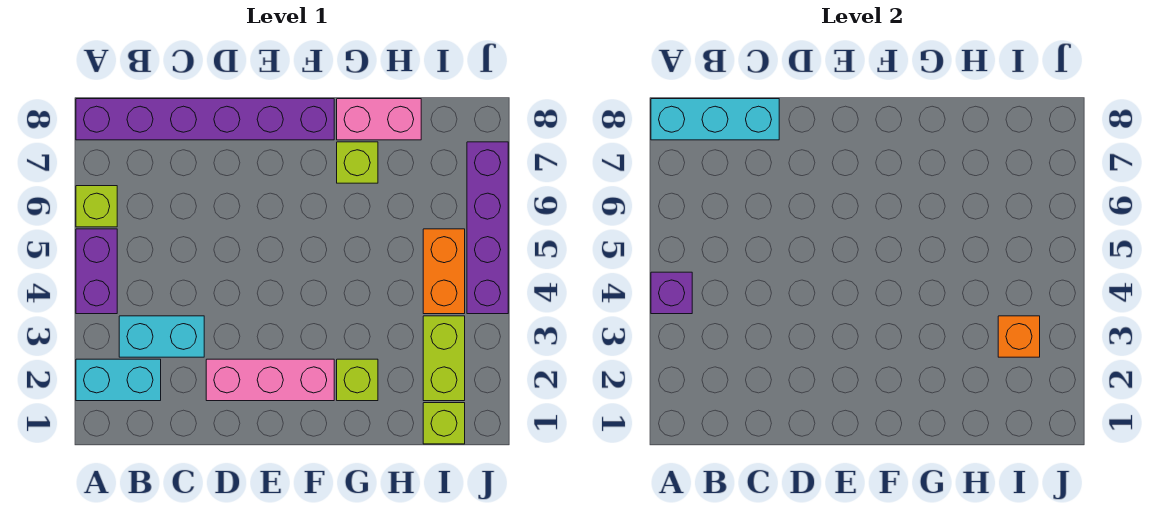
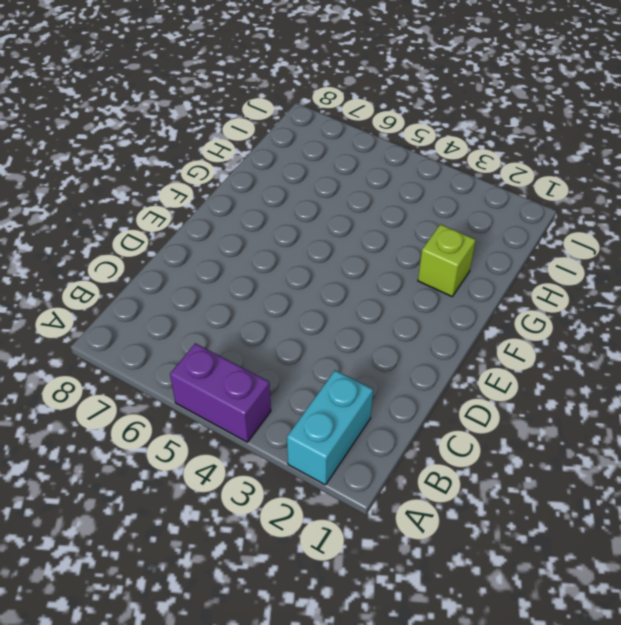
none -> lime 1x1 brick [76,186,117,227]
none -> purple 1x6 brick [76,99,334,140]
none -> cyan 1x2 brick [119,316,204,357]

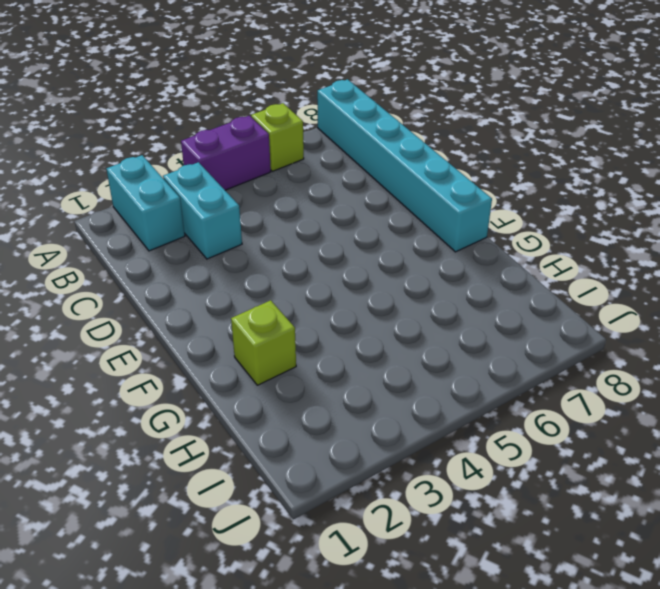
cyan 1x6 brick [317,79,492,252] -> purple 1x6 brick [76,99,334,140]
none -> pink 1x3 brick [206,359,334,401]
none -> lime 1x1 brick [337,142,378,183]
none -> pink 1x2 brick [337,99,421,140]

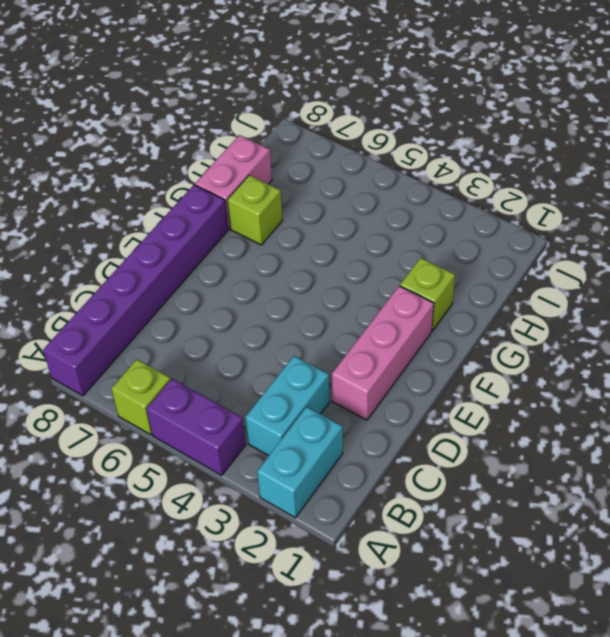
none -> lime 1x1 brick [423,403,465,444]
none -> lime 1x2 brick [423,316,465,401]
none -> orange 1x2 brick [423,229,465,314]

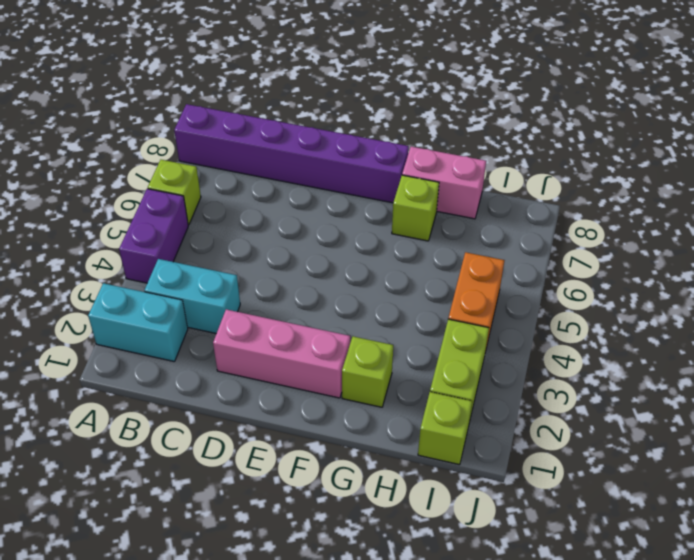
none -> purple 1x4 brick [467,142,508,314]
none -> purple 1x1 brick [651,272,692,314]
none -> cyan 1x3 brick [651,99,779,140]

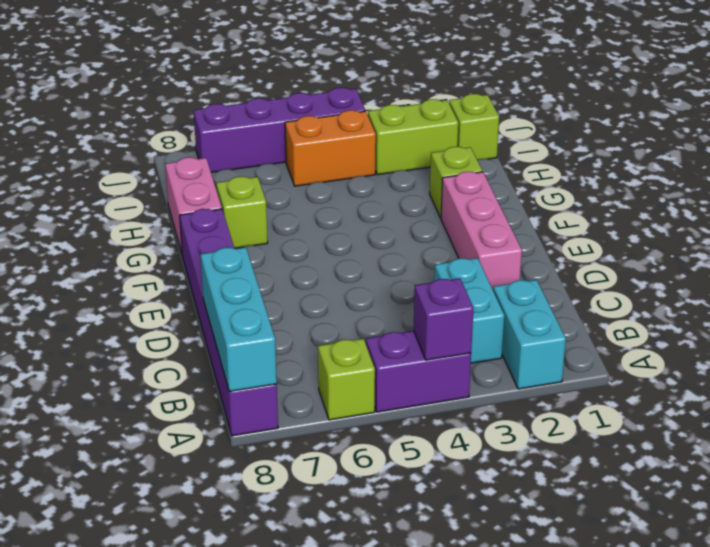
none -> orange 1x1 brick [998,316,1040,357]

